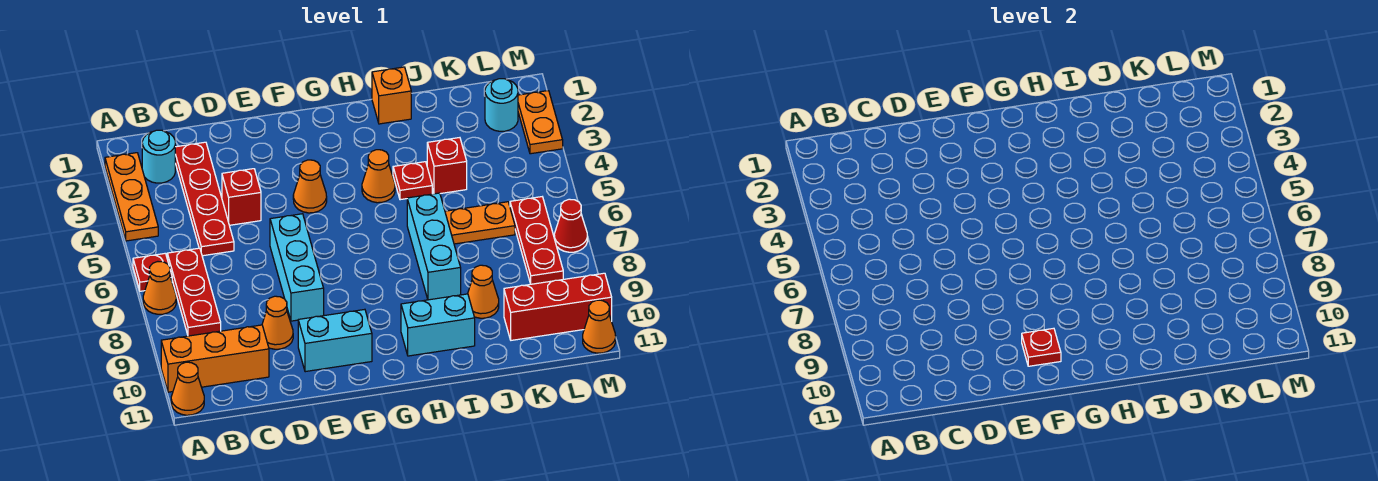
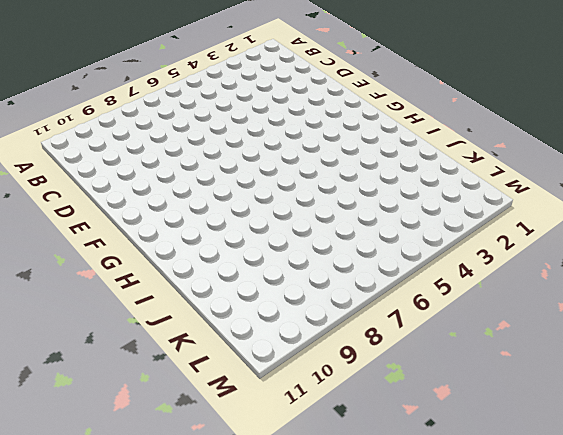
none -> orange 1x3 plate [105,153,158,241]
none -> red 1x1 plate [133,253,172,291]
none -> orange 1x1 cone [143,262,176,314]

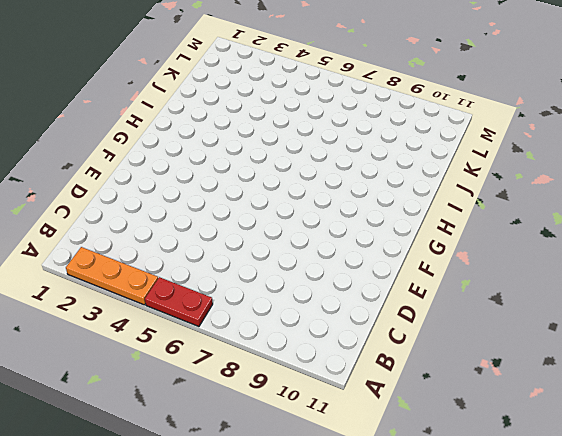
red 1x2 plate [145,277,213,327] -> red 1x1 plate [133,253,172,291]
none -> orange 1x1 cone [143,262,176,314]
none -> orange 1x3 brick [161,325,269,392]
none -> orange 1x1 cone [171,362,204,415]

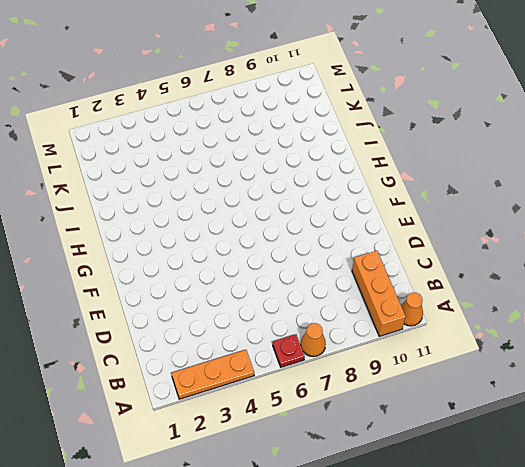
none -> cyan 1x1 round brick [142,130,175,183]
none -> red 1x3 plate [167,248,221,336]
none -> red 1x4 plate [175,142,234,256]

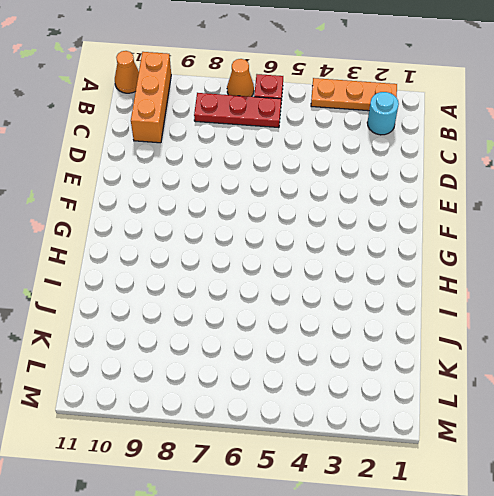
none -> red 1x4 plate [175,142,234,256]
none -> red 1x1 brick [222,169,261,225]
none -> orange 1x1 cone [262,296,293,349]

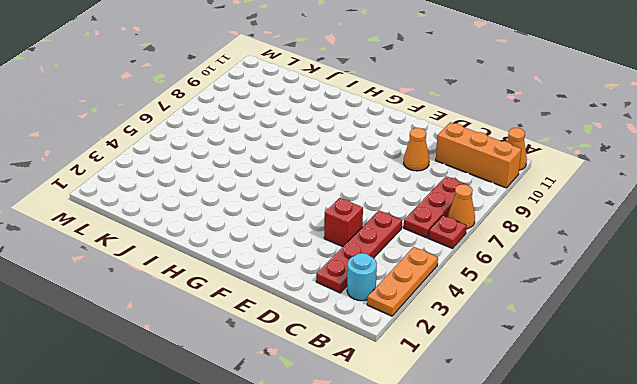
none -> cyan 1x3 brick [270,214,324,321]
none -> cyan 1x2 brick [298,309,372,372]
none -> orange 1x1 cone [293,160,327,213]

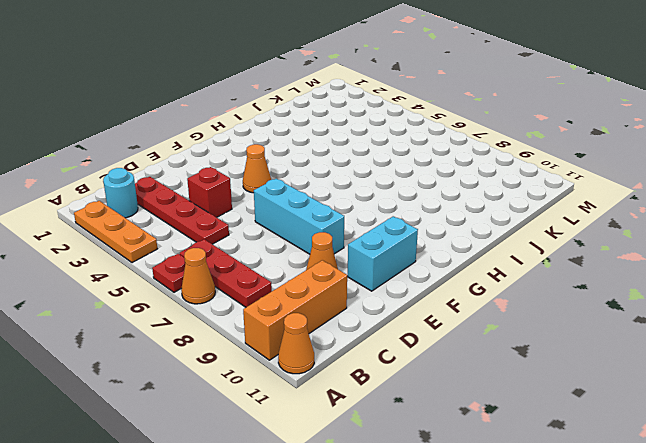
none -> orange 1x1 cone [362,150,395,203]
none -> cyan 1x2 brick [401,294,475,356]
none -> orange 1x1 brick [372,67,411,124]

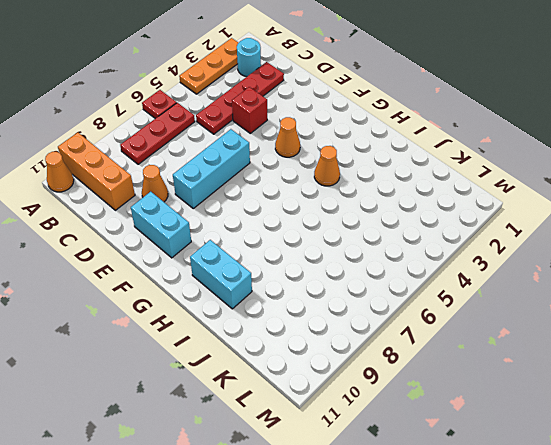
none -> orange 1x1 cone [143,262,176,314]
none -> orange 1x1 brick [372,67,411,124]
none -> red 1x1 plate [393,162,432,200]

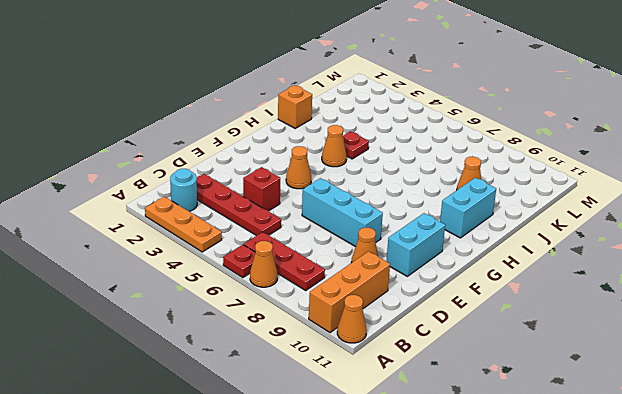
none -> cyan 1x3 brick [407,193,461,300]
none -> red 1x1 brick [427,138,467,194]
none -> orange 1x2 plate [445,202,515,244]

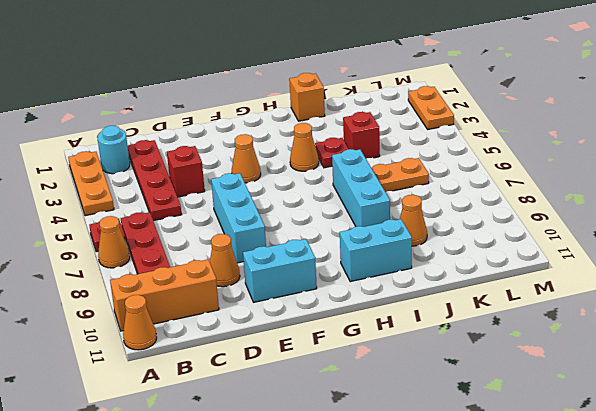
none -> red 1x3 brick [504,273,612,340]
none -> cyan 1x1 round brick [485,79,518,131]
none -> red 1x3 plate [510,197,563,284]

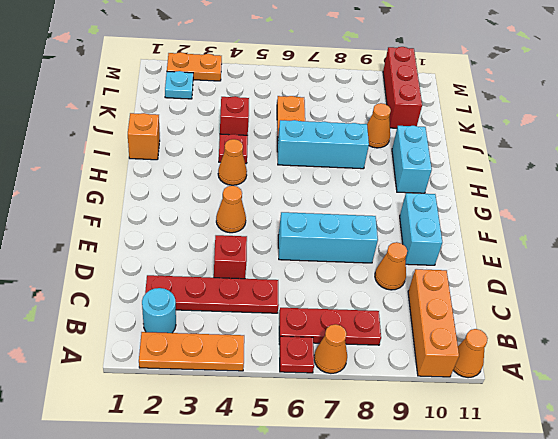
cyan 1x1 plate [165,71,193,99] -> cyan 1x1 round brick [485,79,518,131]
none -> red 1x3 plate [510,197,563,284]
none -> red 1x1 cone [554,199,588,252]
none -> orange 1x1 cone [583,300,616,353]

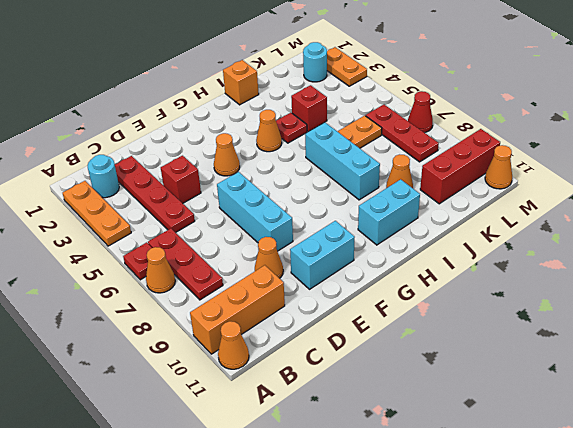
none -> red 1x1 plate [1022,328,1061,366]

